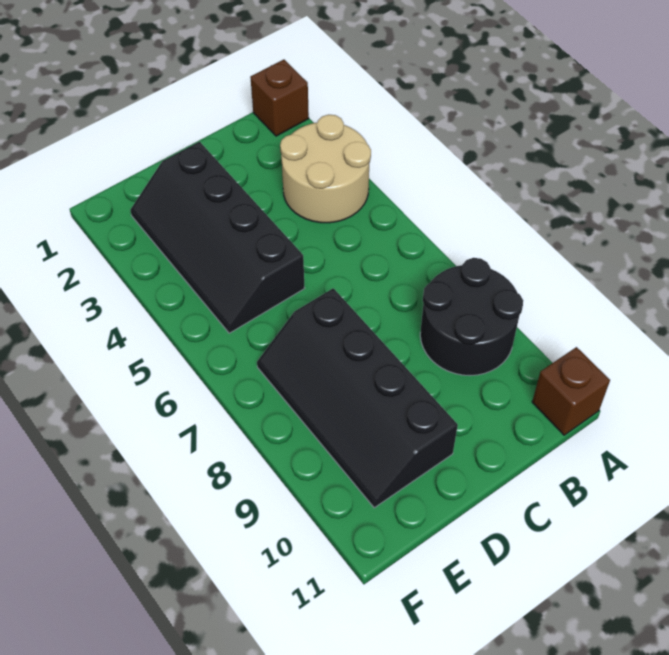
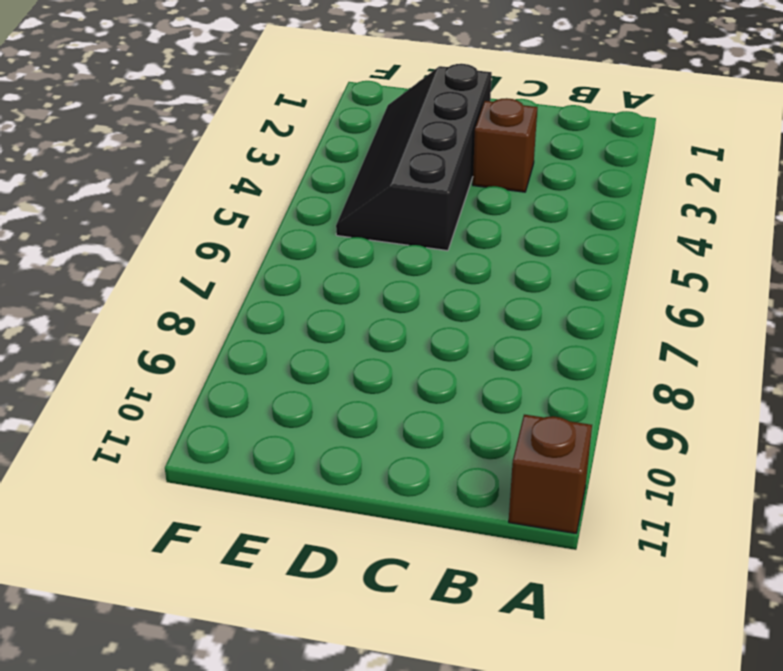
brown 1x1 brick [473,98,537,192] -> brown 1x1 brick moved to [250,60,309,136]
none -> tan 2x2 round brick [280,115,371,223]
none -> black 2x2 round brick [420,258,523,375]

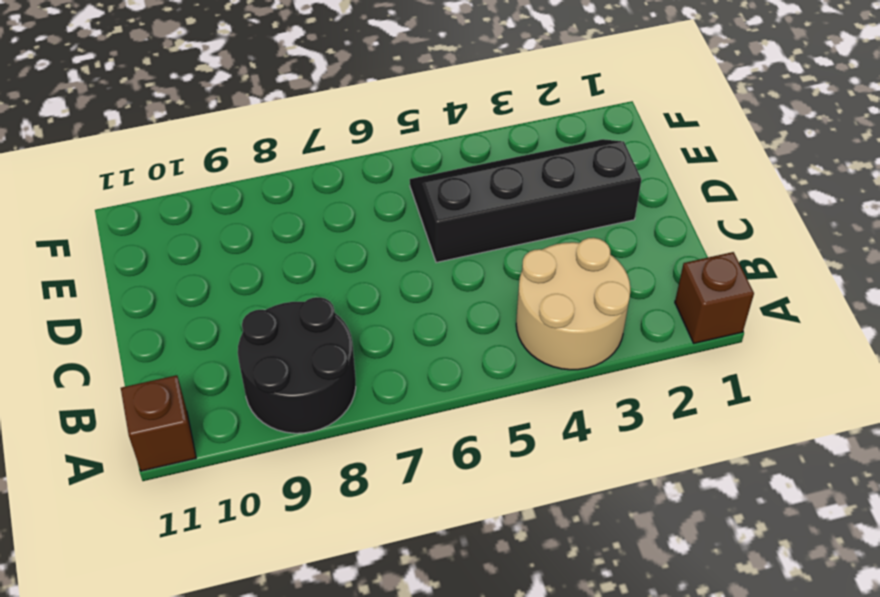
none -> black 2x4 slope [257,288,458,508]

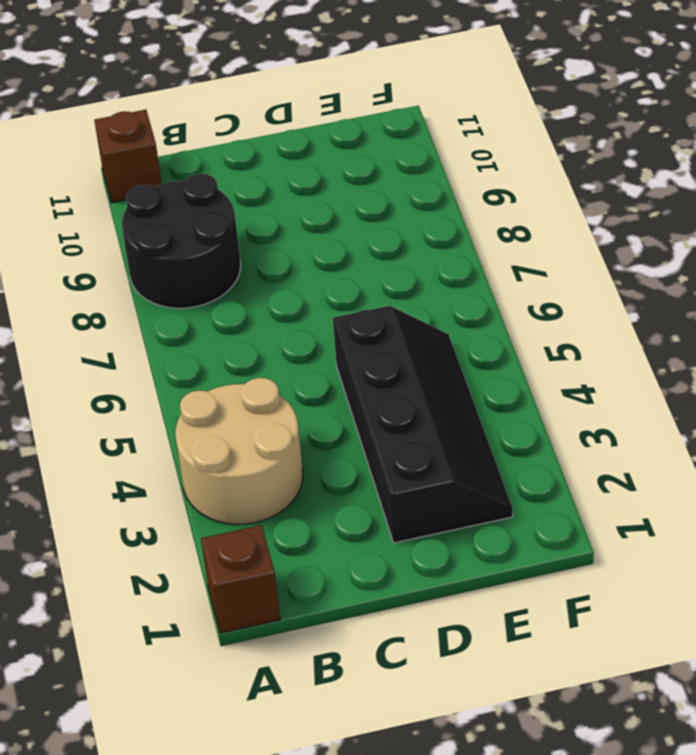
none -> black 2x4 slope [257,288,458,508]

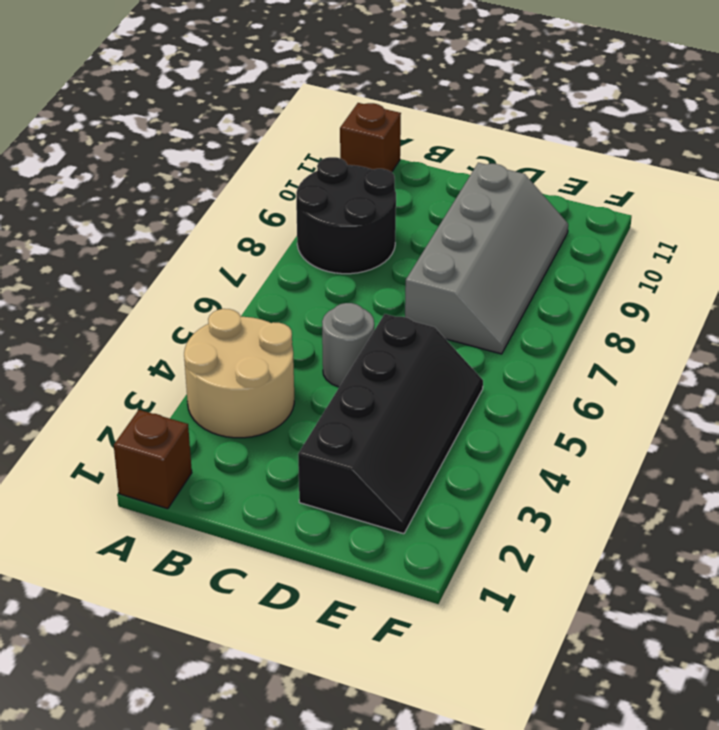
grey 1x1 round brick [322,303,374,387] -> none
grey 2x4 slope [405,163,568,354] -> black 2x4 slope [257,288,458,508]

